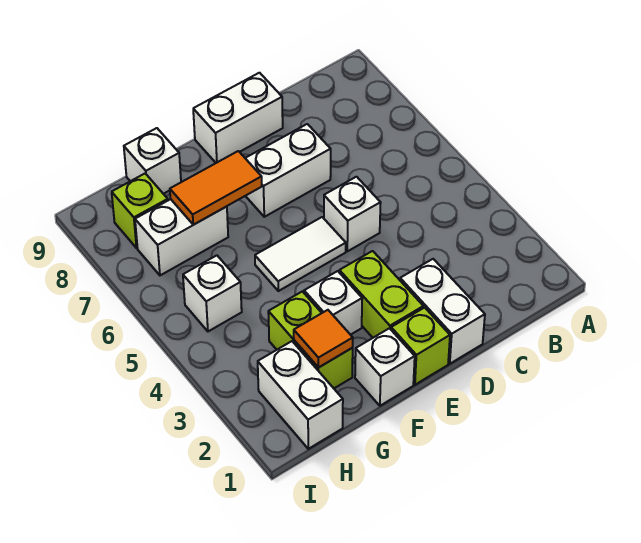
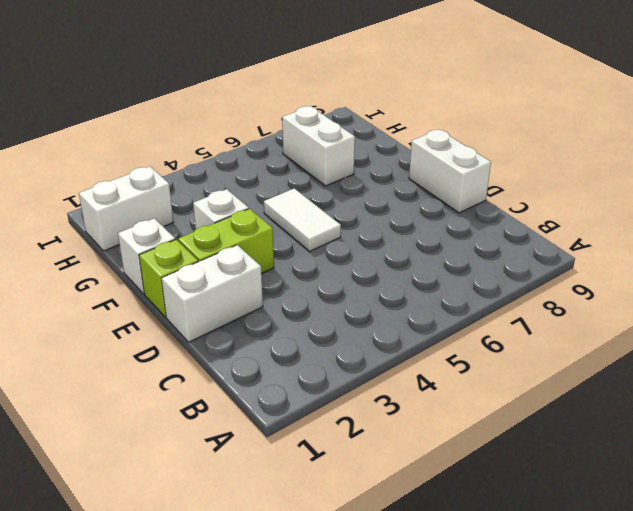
none -> white 1x1 brick [324,177,381,251]
none -> white 1x2 brick [245,124,331,217]
none -> lime 1x2 brick [268,291,353,388]

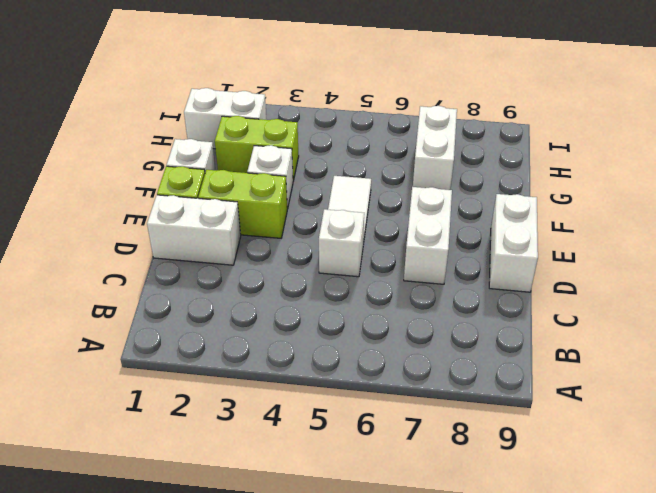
none -> white 1x1 brick [124,128,181,194]
none -> white 1x1 brick [183,255,242,331]
none -> lime 1x1 brick [112,174,168,248]

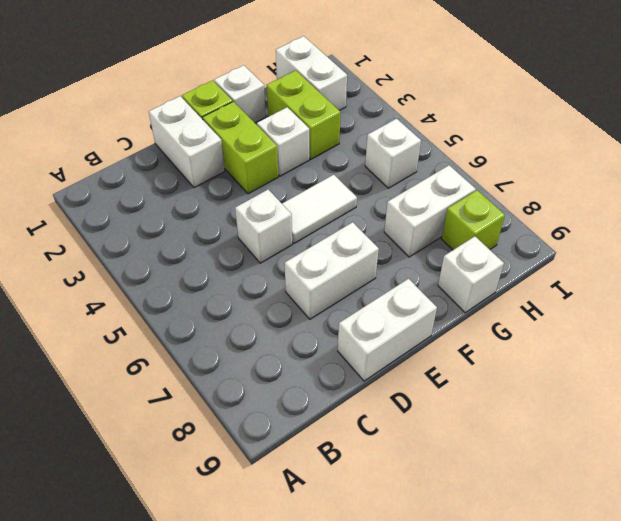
none -> orange 1x2 tile [170,151,262,225]
none -> orange 1x1 tile [294,310,353,368]

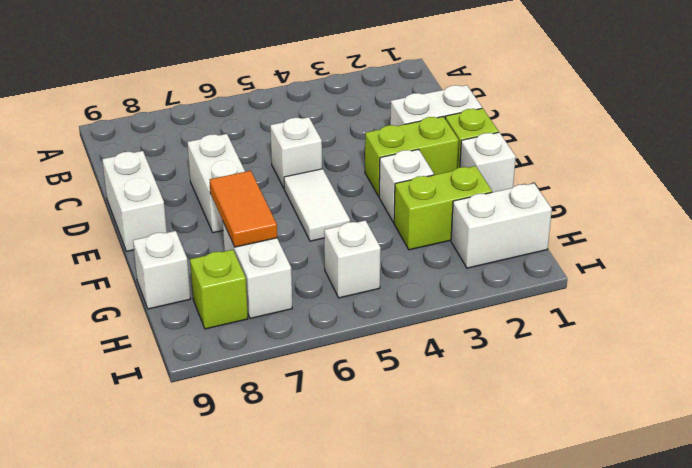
none -> orange 1x1 tile [294,310,353,368]

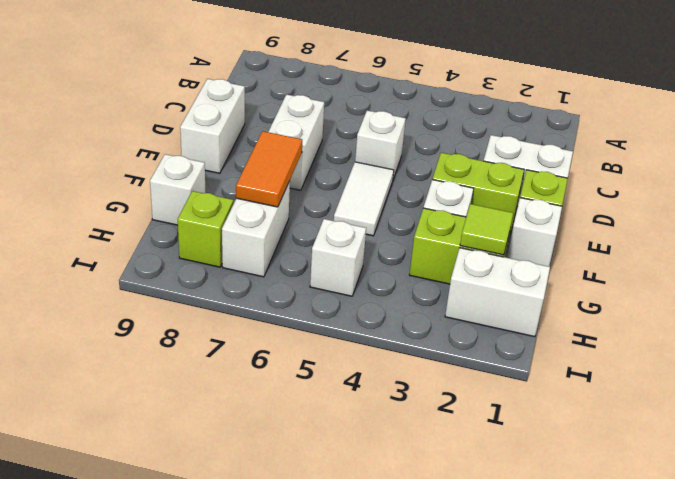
lime 1x1 tile [460,204,513,255] -> orange 1x1 tile [294,310,353,368]

